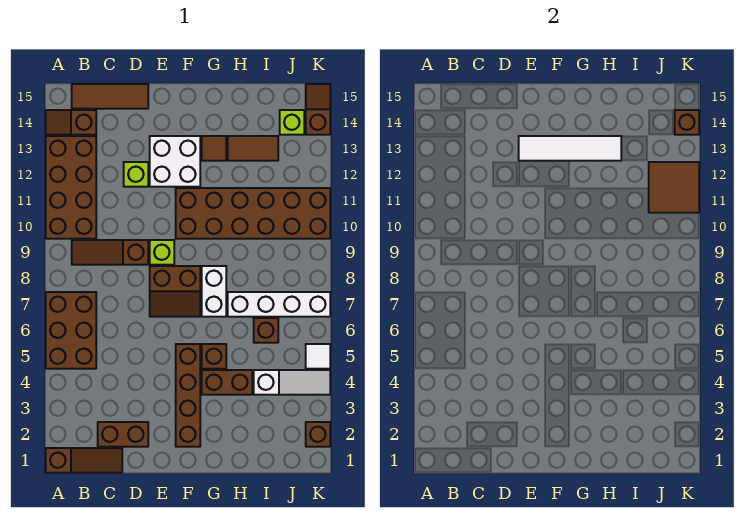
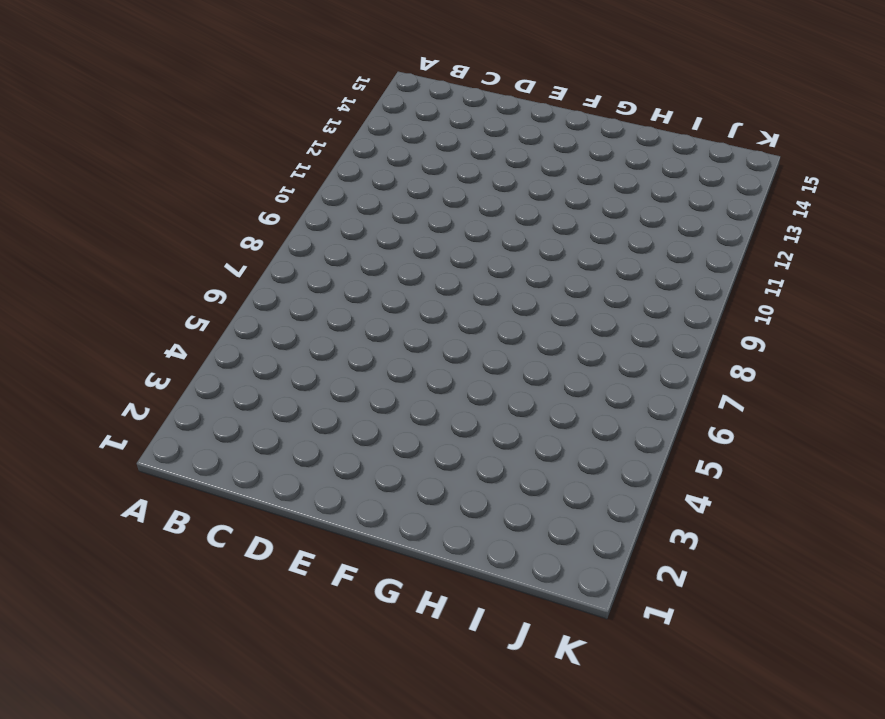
none -> brown 1x3 slope [46,448,122,473]
none -> brown 2x3 brick [46,292,96,369]
none -> brown 2x4 brick [46,136,96,239]

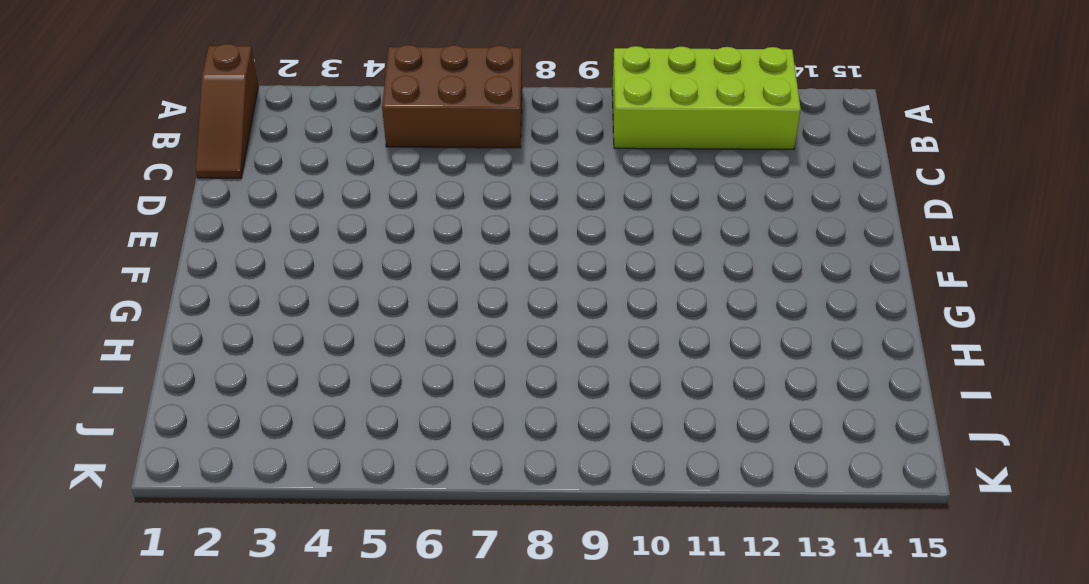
lime 2x4 brick [612,46,801,149] -> brown 2x4 brick [46,136,96,239]
none -> brown 1x2 slope [46,110,96,135]
none -> brown 1x3 slope [72,240,148,265]
none -> brown 1x3 tile [72,84,148,109]

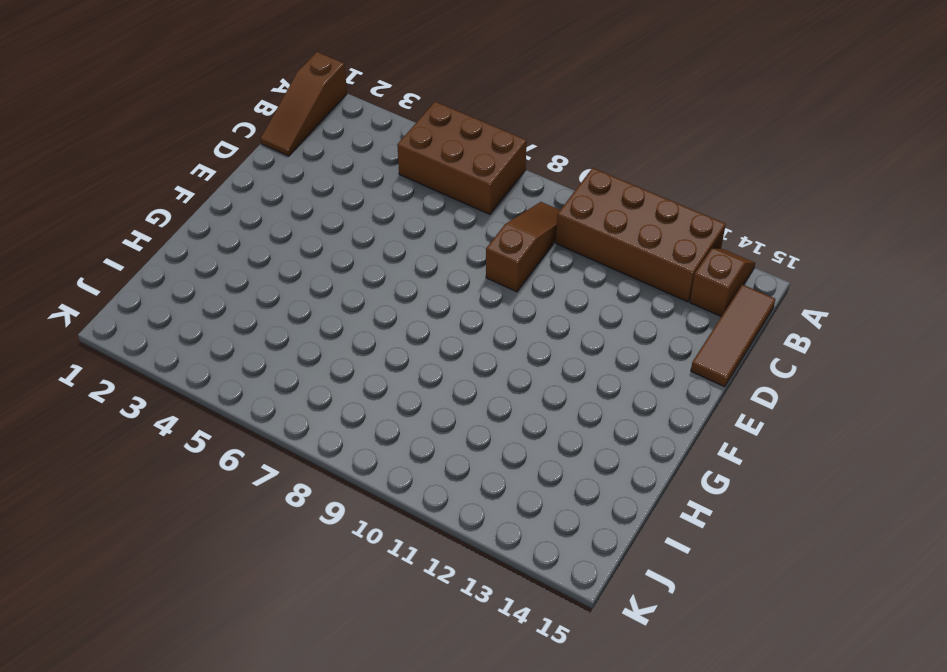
none -> brown 1x2 brick [98,422,148,447]
none -> lime 1x1 brick [124,162,148,187]
none -> brown 2x2 slope [150,266,200,317]

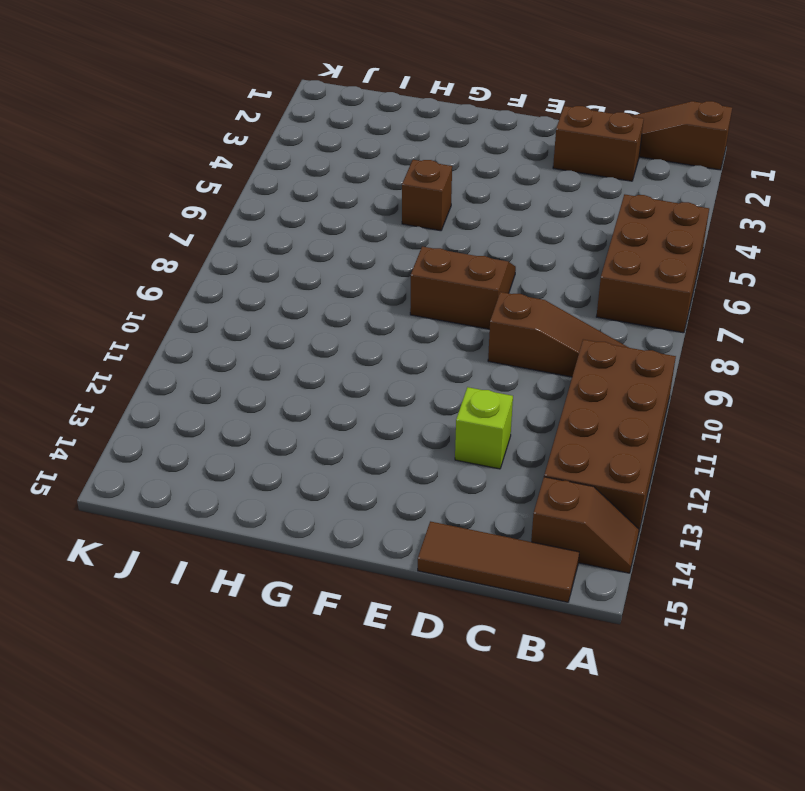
none -> lime 1x1 brick [150,240,174,265]
none -> white 2x2 brick [150,136,200,187]
none -> brown 1x4 brick [176,344,200,447]

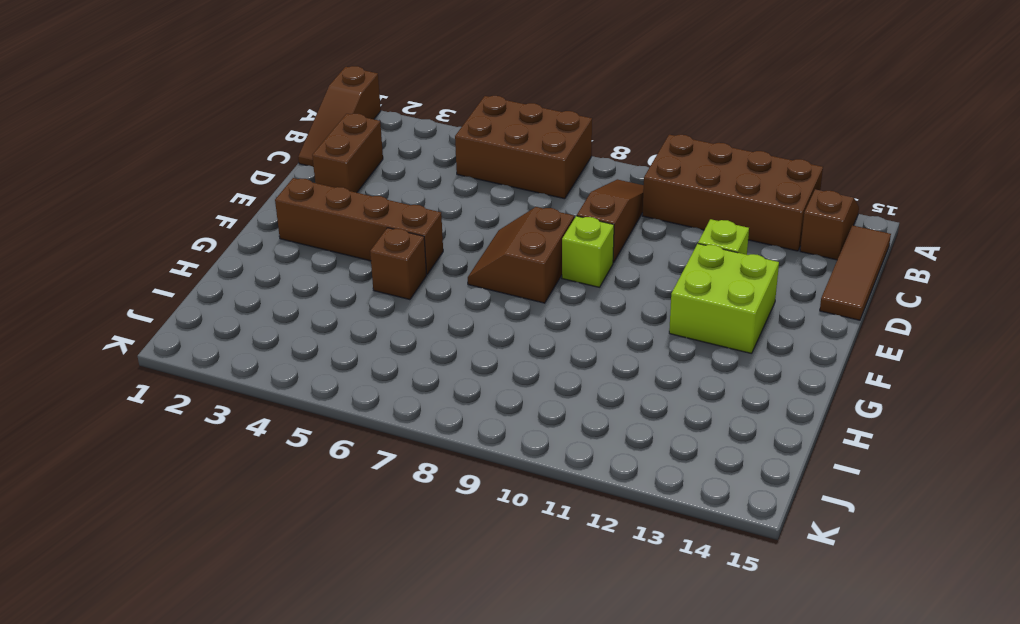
lime 2x2 brick [669,244,779,354] -> white 2x2 brick [150,136,200,187]
none -> brown 2x6 brick [176,188,330,239]
none -> brown 1x2 brick [202,370,252,395]
none -> white 1x2 brick [202,266,226,317]

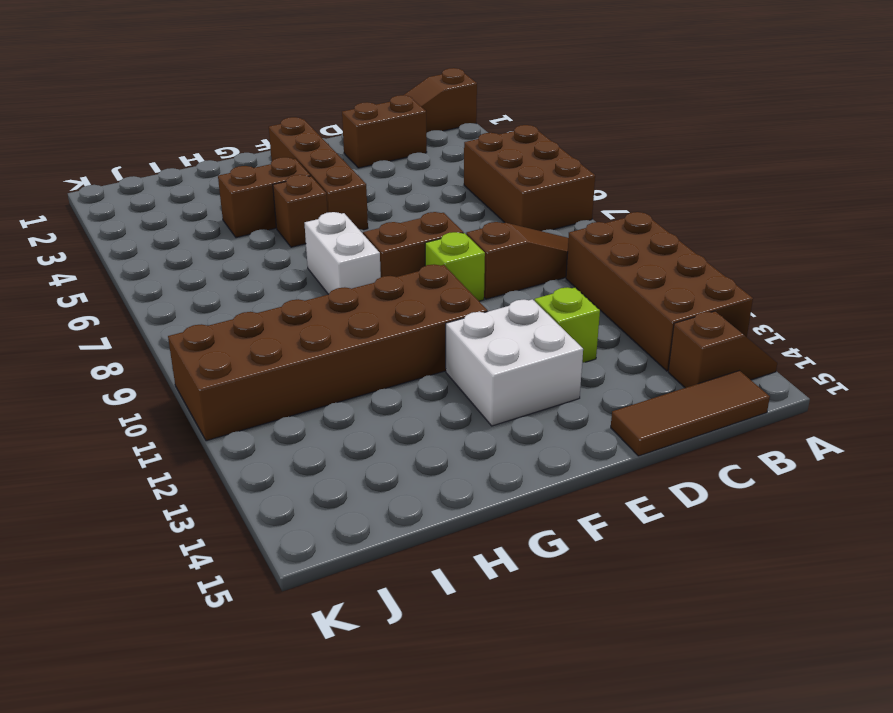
none -> brown 1x1 tile [202,136,226,161]
none -> white 1x4 brick [228,292,330,317]
none -> brown 1x2 tile [228,136,278,161]

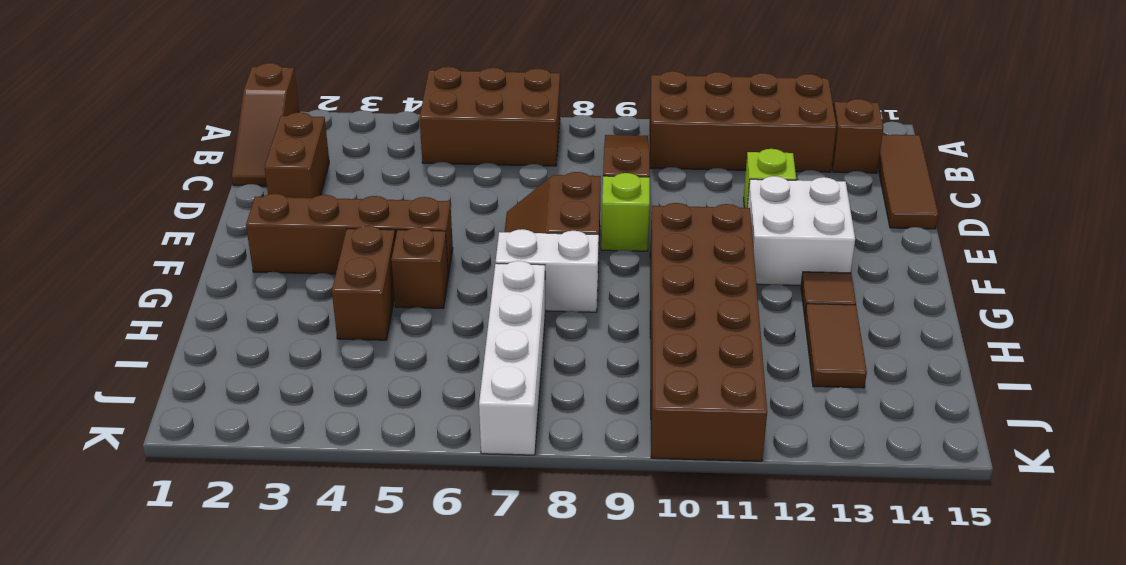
none -> white 1x3 slope [254,370,330,395]
none -> brown 1x1 brick [254,318,278,343]
none -> lime 1x1 brick [280,110,304,135]

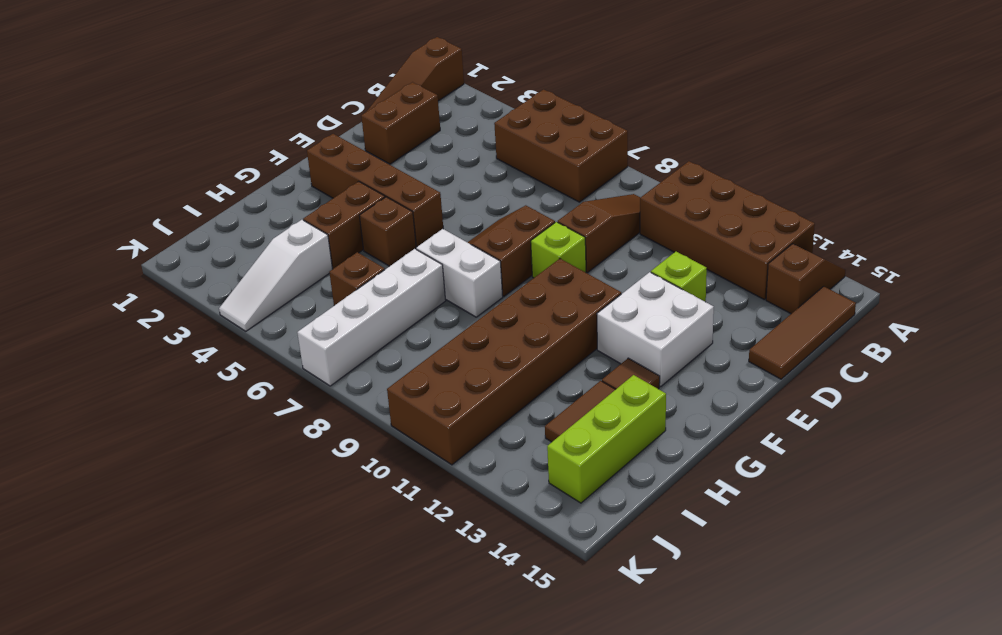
lime 1x3 brick [547,375,666,503] -> lime 1x1 brick [280,110,304,135]
none -> brown 1x1 brick [306,422,330,447]
none -> white 1x1 tile [306,344,330,369]
none -> brown 1x2 slope [306,84,330,135]

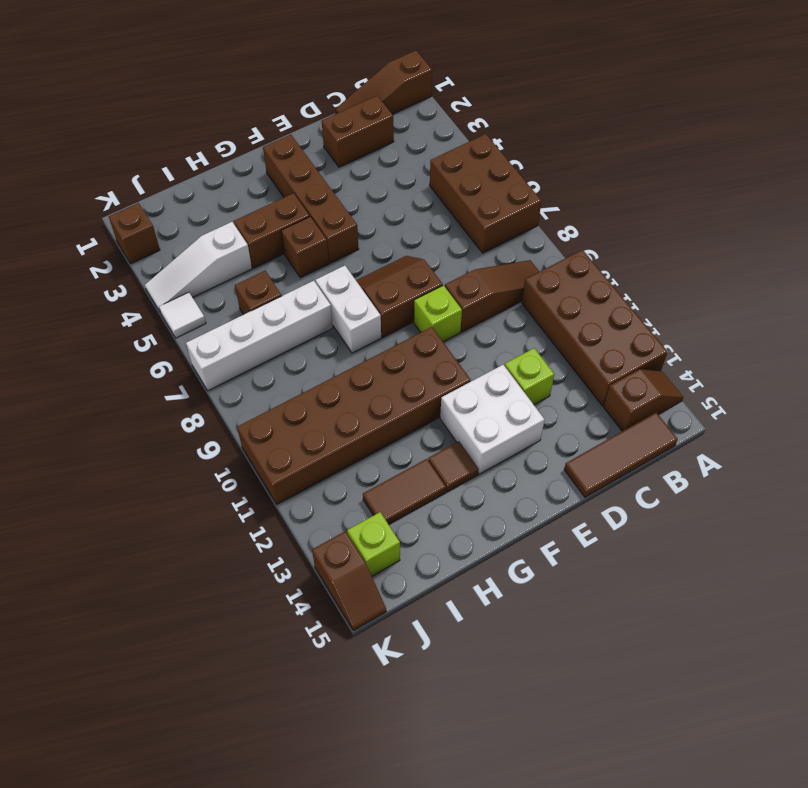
none -> white 1x4 tile [519,136,621,161]
none -> brown 2x2 tile [649,162,699,213]
none -> brown 1x1 brick [675,110,699,135]

